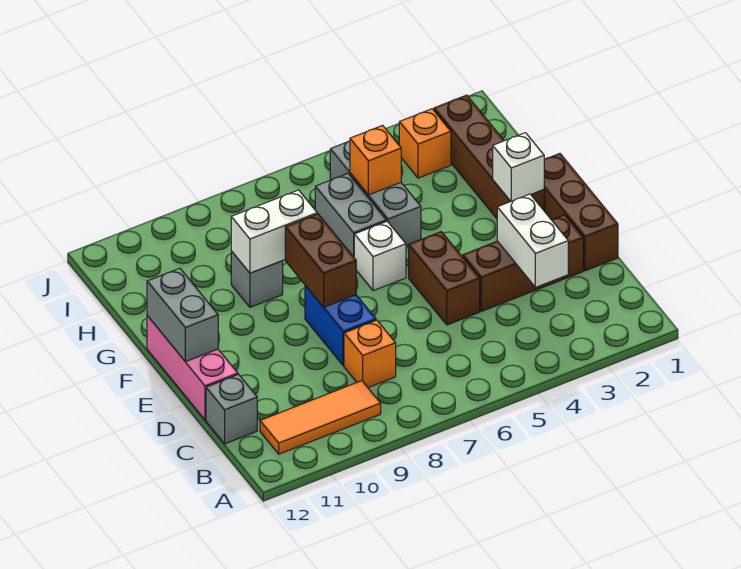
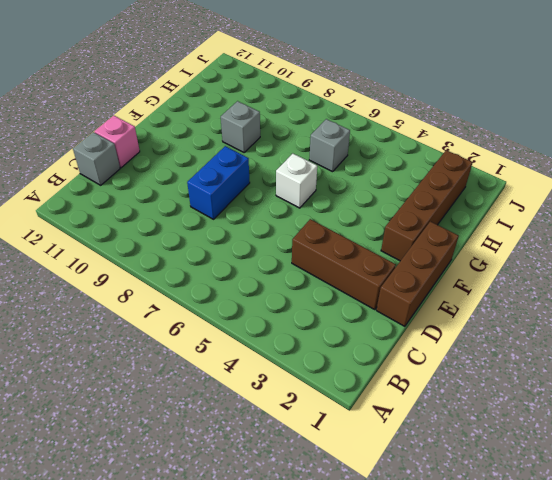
pink 1x1 brick [94,116,140,168] -> pink 1x3 brick [147,316,238,420]
grey 1x1 brick [309,119,350,172] -> grey 1x2 brick [315,174,386,257]
none -> orange 1x3 tile [260,381,381,454]
none -> orange 1x1 brick [344,320,396,388]
none -> brown 1x2 brick [409,232,480,325]

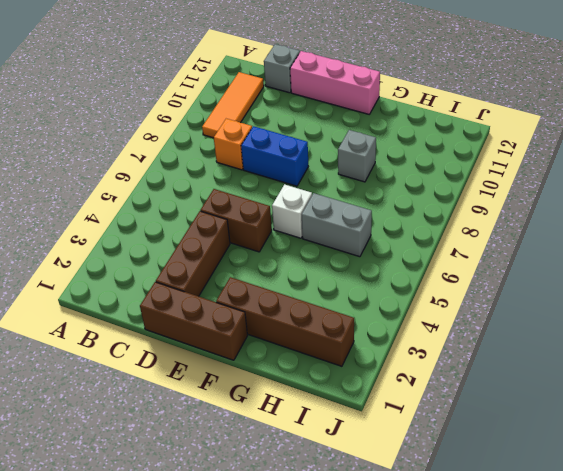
none -> grey 1x3 brick [330,141,421,246]
none -> orange 1x1 brick [399,109,451,178]
none -> white 1x2 brick [497,194,568,287]

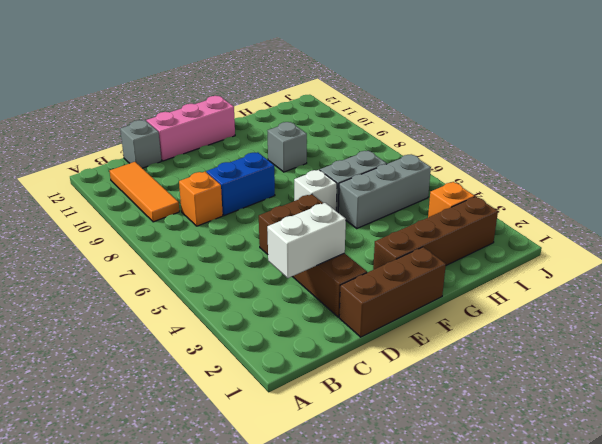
none -> brown 1x2 brick [285,214,356,307]
none -> grey 1x2 brick [147,268,218,362]
none -> white 1x1 brick [493,133,544,202]

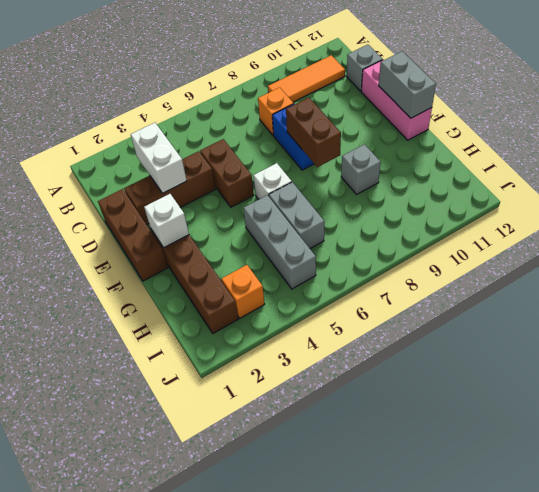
none -> white 1x2 brick [231,190,317,273]
none -> orange 1x1 brick [350,125,401,195]

